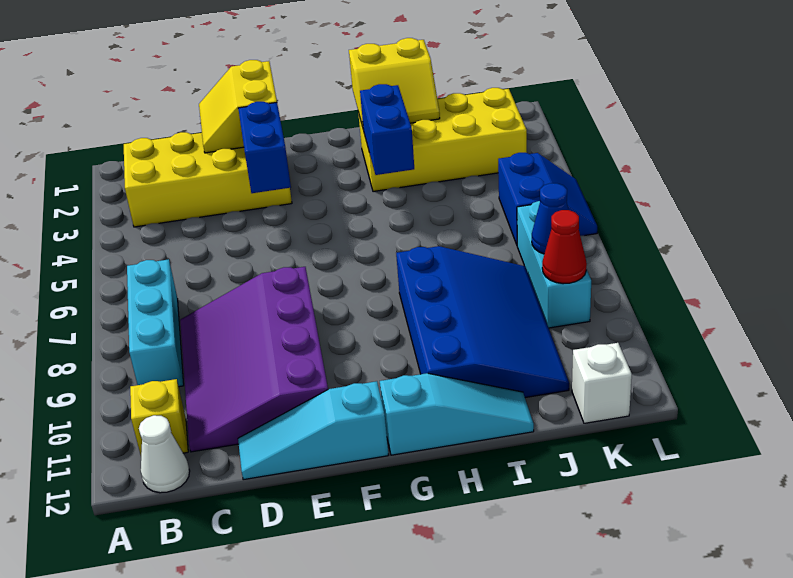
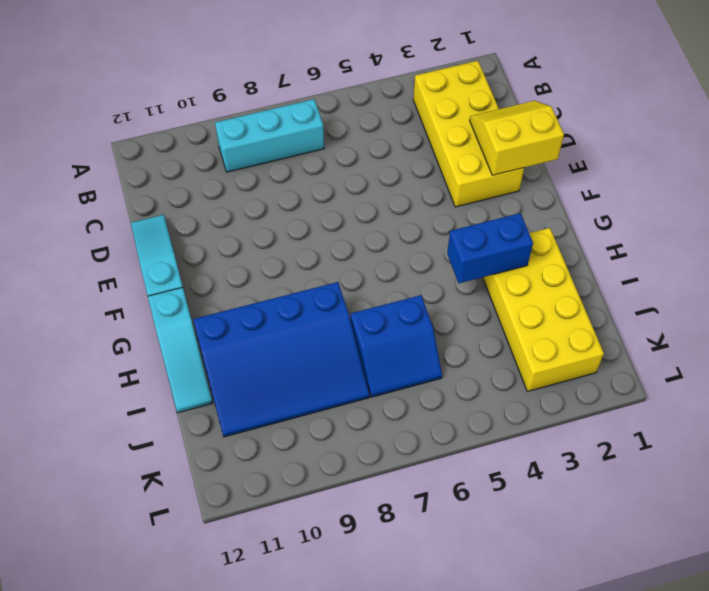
blue 2x2 slope [351,295,442,397] -> blue 2x2 slope moved to [498,153,597,245]
none -> yellow 1x1 brick [130,379,188,455]
none -> white 1x1 cone [139,415,190,493]
none -> purple 3x4 slope [180,267,328,452]

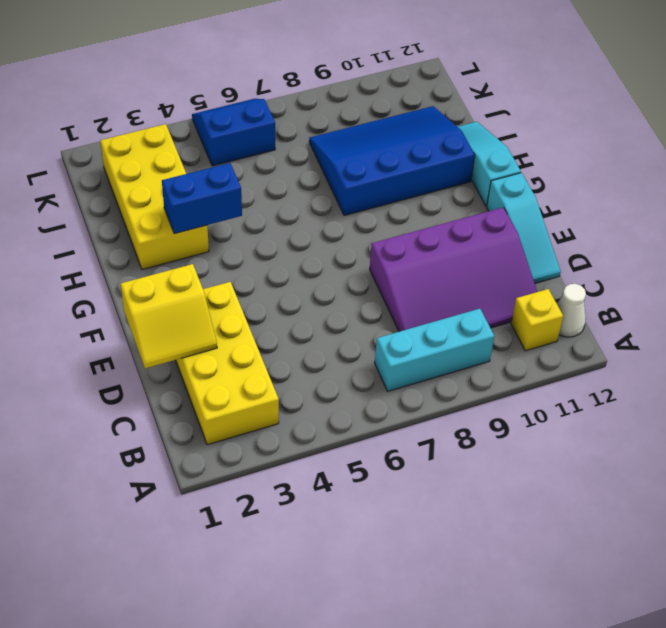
none -> cyan 1x3 brick [517,201,591,328]
none -> white 1x1 brick [572,343,632,423]
none -> blue 1x2 brick [238,102,291,193]

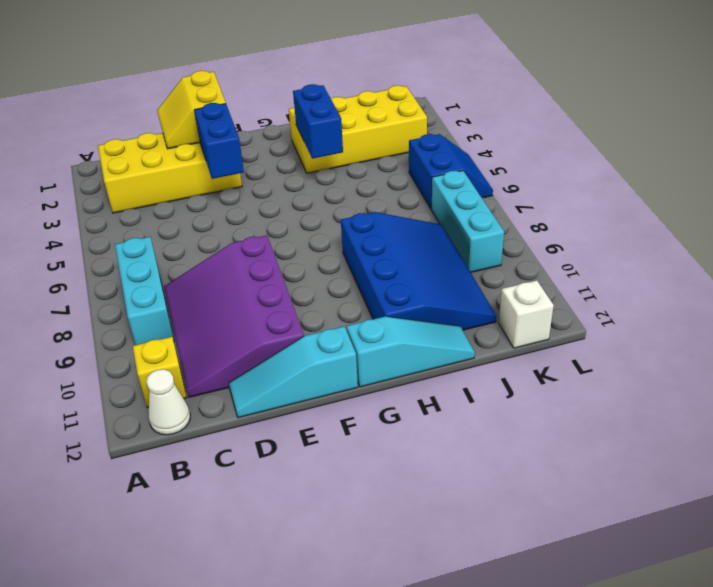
none -> yellow 2x2 slope [349,38,440,130]
none -> blue 1x1 cone [532,183,569,254]
none -> red 1x1 cone [542,210,587,284]

